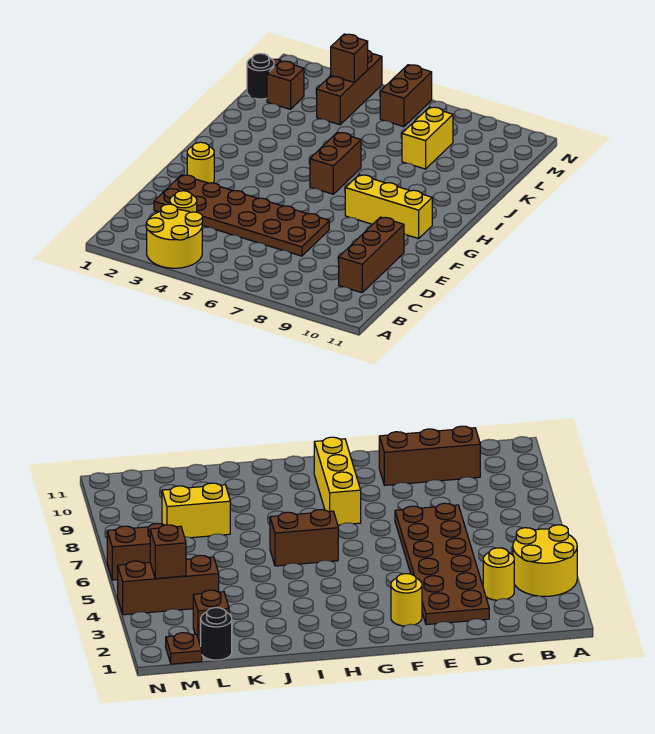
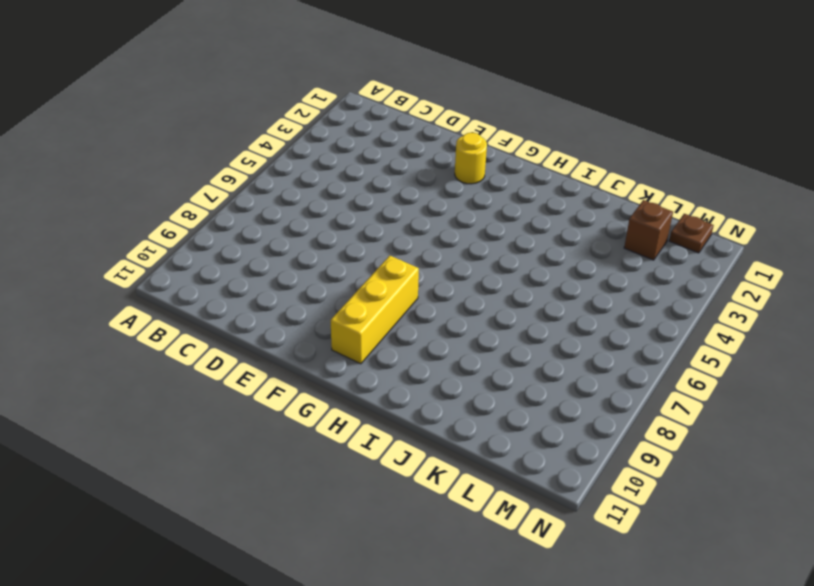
none -> yellow 2x2 round brick [146,204,203,268]
none -> yellow 1x1 round brick [170,191,197,212]
none -> brown 1x3 brick [339,217,404,293]

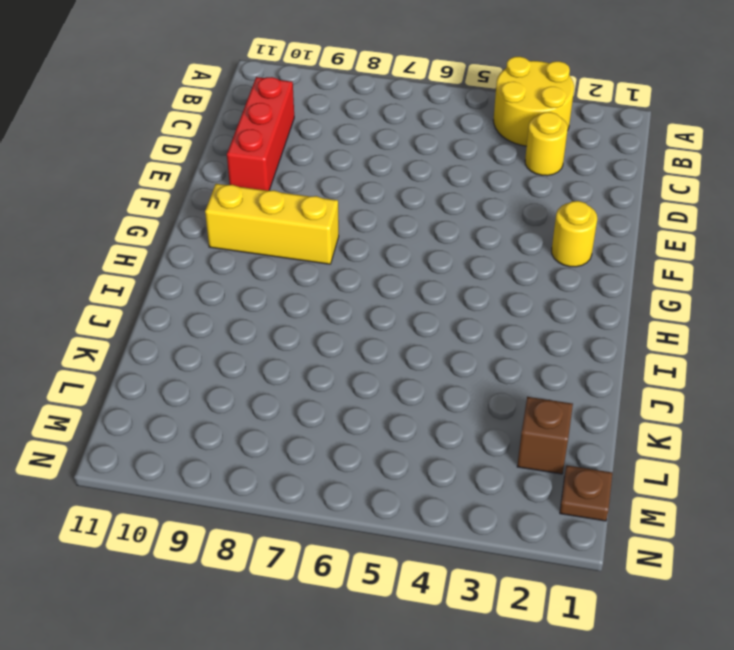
red 1x3 brick [227,77,294,191] -> brown 1x3 brick [339,217,404,293]
none -> brown 2x6 plate [154,175,329,256]
none -> brown 1x2 brick [310,132,361,194]
none -> yellow 1x2 brick [402,107,453,169]

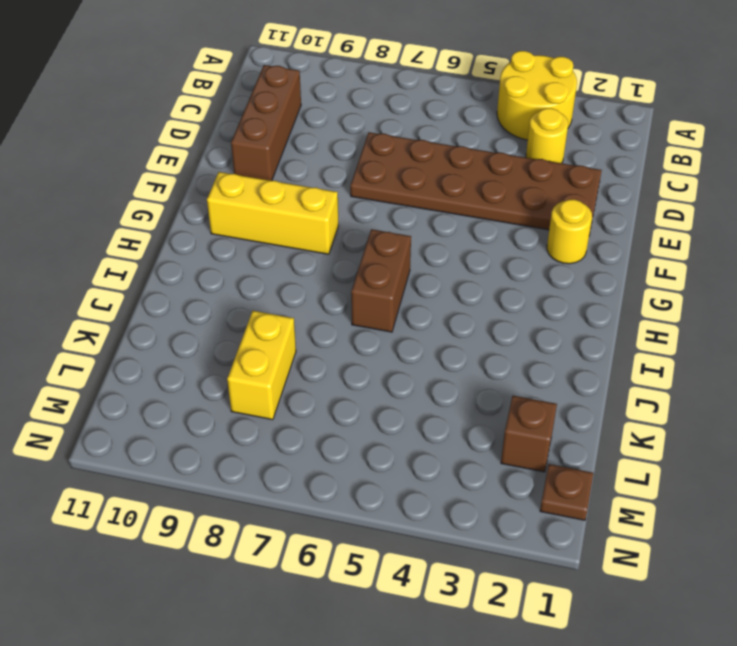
none -> black 1x1 round brick [247,54,274,99]
none -> brown 1x3 brick [317,51,382,125]
none -> brown 1x2 brick [380,65,432,127]

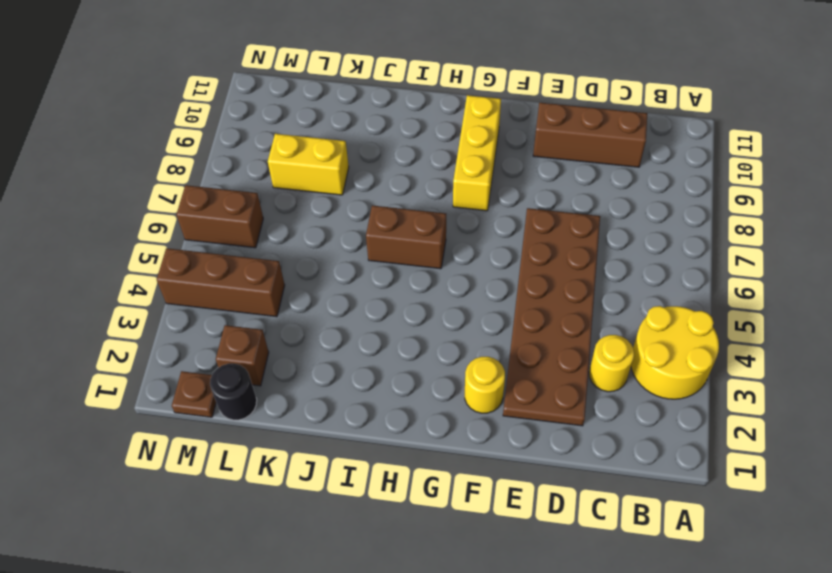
none -> brown 1x1 brick [331,34,368,82]

